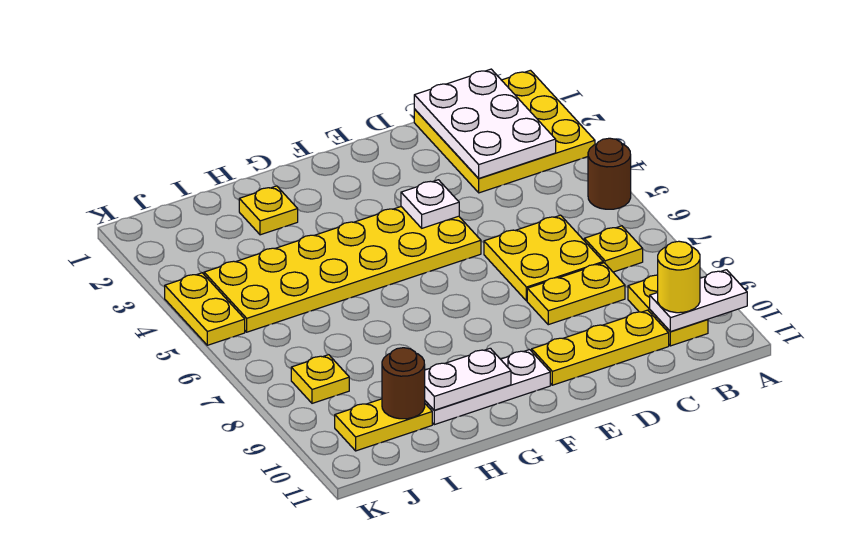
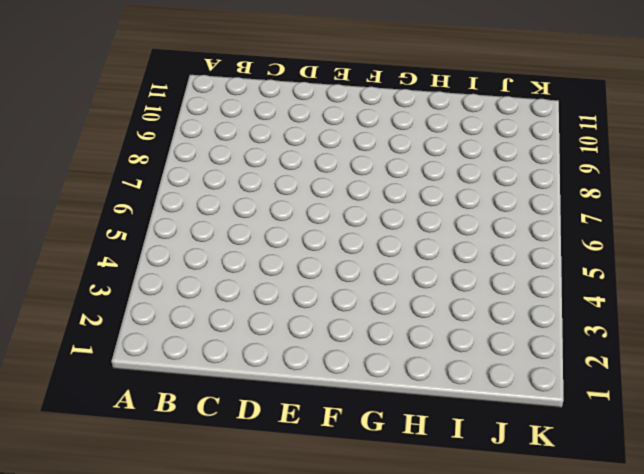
none -> yellow 3x3 plate [414,70,595,193]
none -> brown 1x1 round brick [588,138,631,209]
none -> yellow 1x1 plate [584,226,643,272]

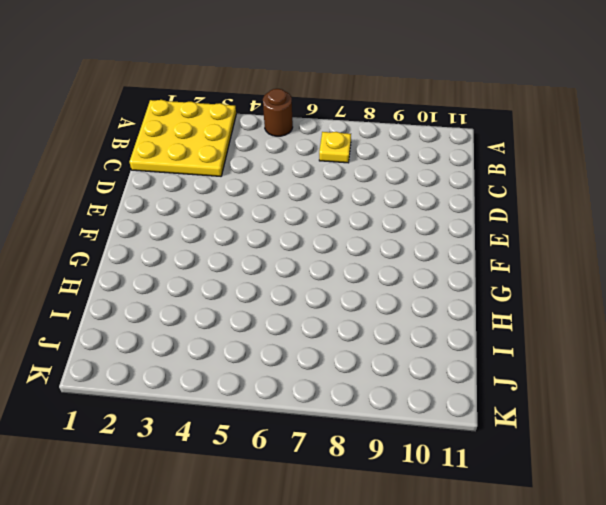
none -> yellow 1x2 plate [628,275,708,346]
none -> yellow 2x2 plate [484,215,603,301]
none -> yellow 1x2 plate [527,263,625,325]

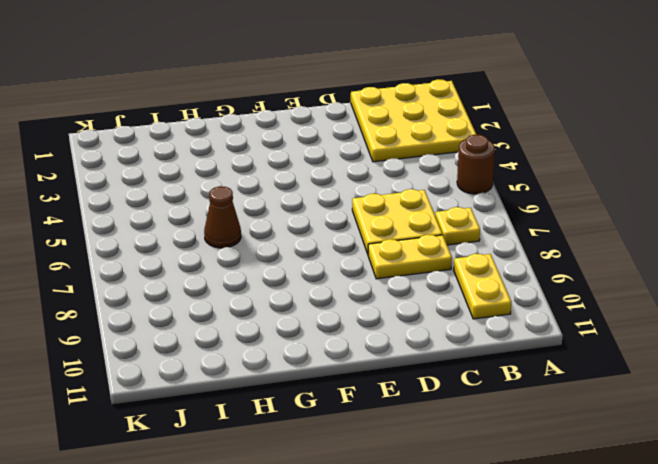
brown 1x1 cone [204,186,241,248] -> none
none -> yellow 1x3 plate [532,310,669,385]
none -> yellow 2x6 plate [204,207,481,332]
none -> white 1x3 plate [425,350,550,425]

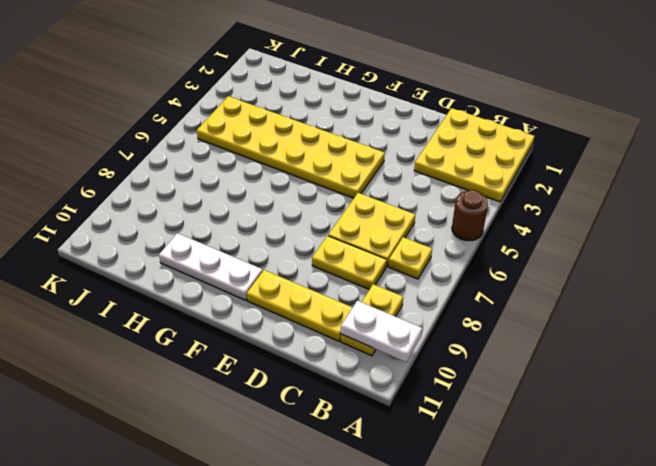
none -> yellow 1x1 plate [239,186,298,235]
none -> yellow 1x2 plate [335,399,432,451]
none -> yellow 1x1 plate [291,355,349,403]

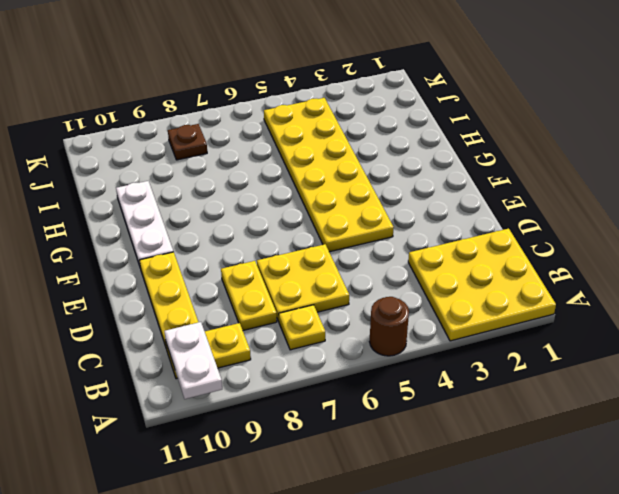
brown 1x1 plate [168,124,207,160] -> yellow 1x1 plate [291,355,349,403]
none -> yellow 1x1 plate [239,186,298,235]
none -> yellow 1x2 plate [335,399,432,451]
none -> yellow 1x2 plate [165,273,245,345]

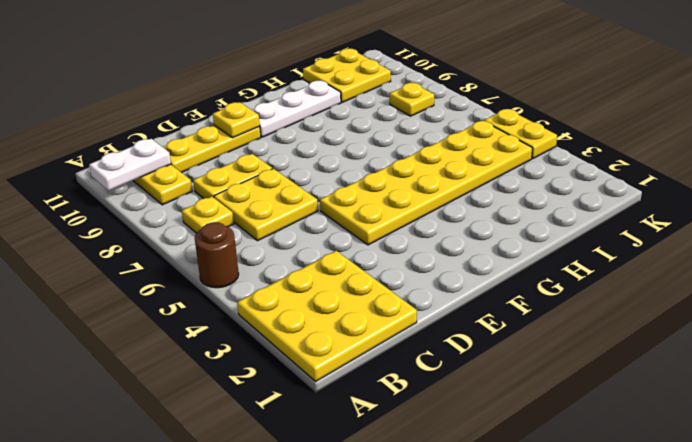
yellow 1x1 plate [213,102,260,138] -> yellow 1x1 plate moved to [239,186,298,235]
yellow 2x2 plate [303,49,391,102] -> yellow 1x2 plate [335,399,432,451]
none -> white 2x3 plate [414,69,556,178]
none -> white 1x1 plate [401,180,459,228]
none -> white 1x2 plate [425,348,511,410]

